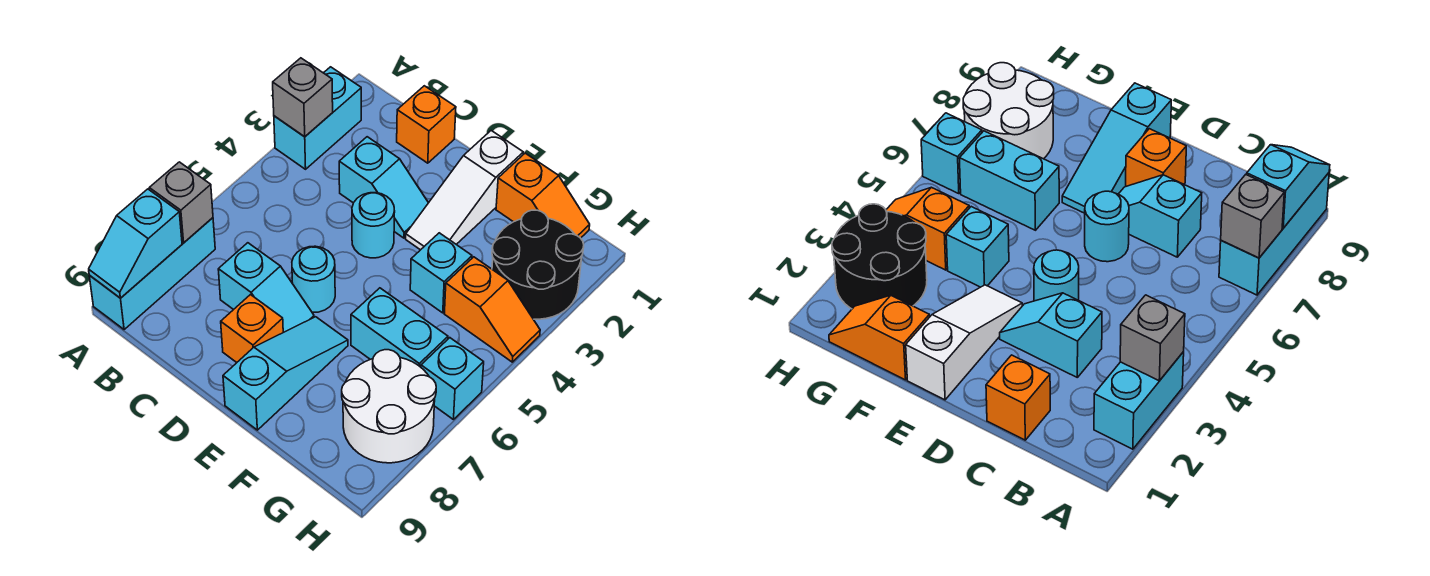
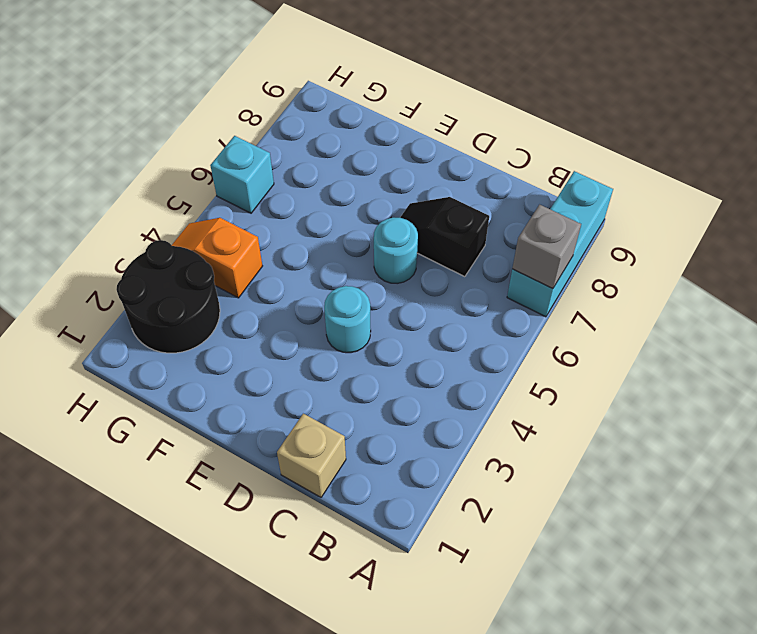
tan 1x1 brick [277,414,346,497] -> orange 1x1 brick [397,86,456,163]
black 1x2 slope [400,197,489,277] -> cyan 1x2 slope [218,243,314,332]
none -> cyan 1x2 brick [274,67,361,169]
none -> cyan 1x2 slope [339,137,428,238]
none -> orange 1x1 brick [221,295,283,362]

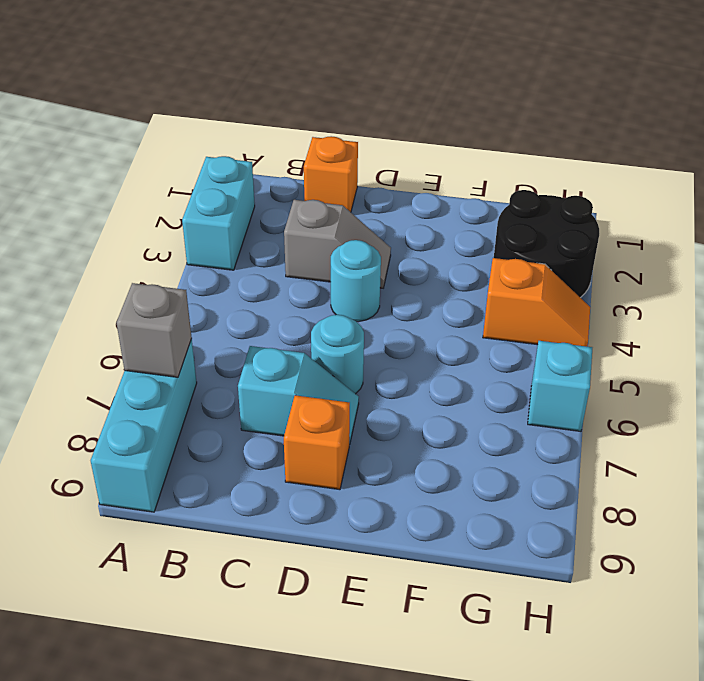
grey 1x2 slope [284,200,391,288] -> cyan 1x2 slope [339,137,428,238]
none -> white 1x3 slope [406,131,523,250]
none -> cyan 1x3 slope [223,317,348,430]
none -> orange 1x2 slope [496,153,590,238]

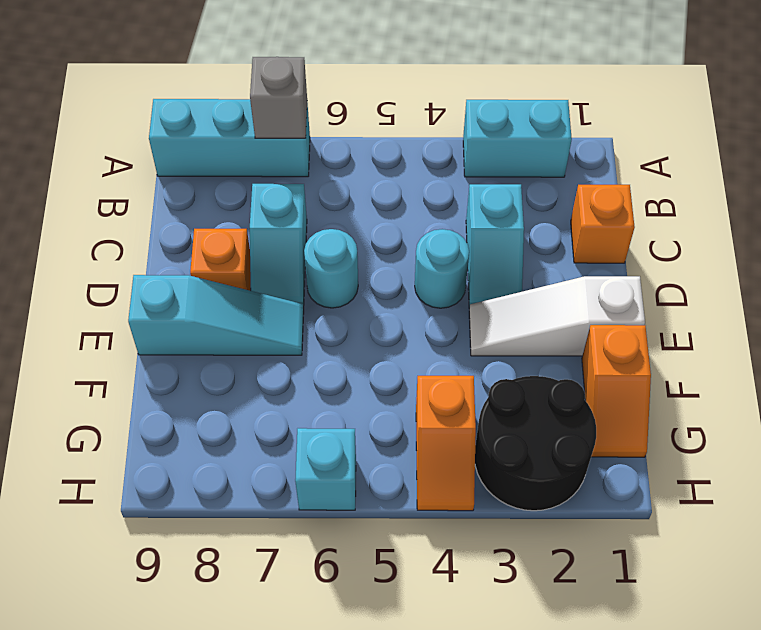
none -> cyan 1x1 brick [410,233,472,313]
none -> cyan 1x2 brick [351,288,448,367]
none -> white 2x2 round brick [342,350,436,463]

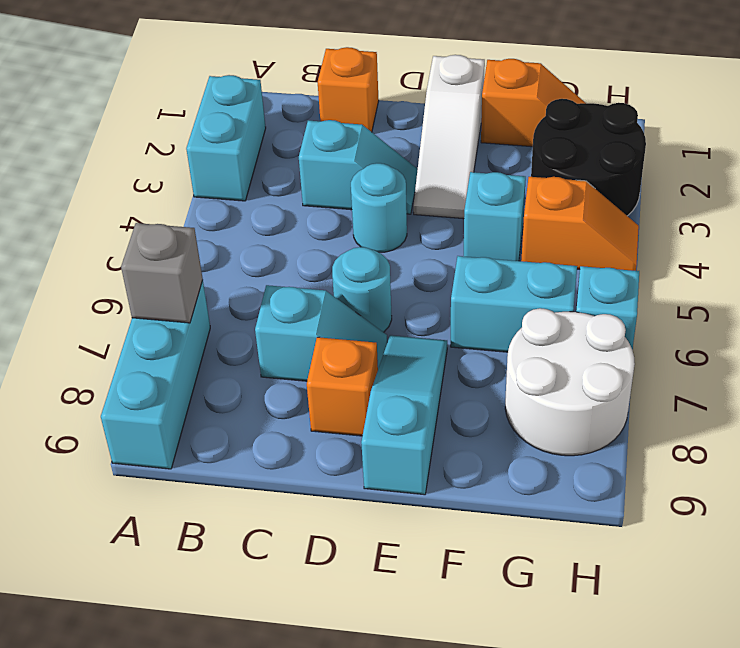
none -> grey 1x1 brick [273,58,333,137]
none -> cyan 1x2 slope [89,189,182,298]

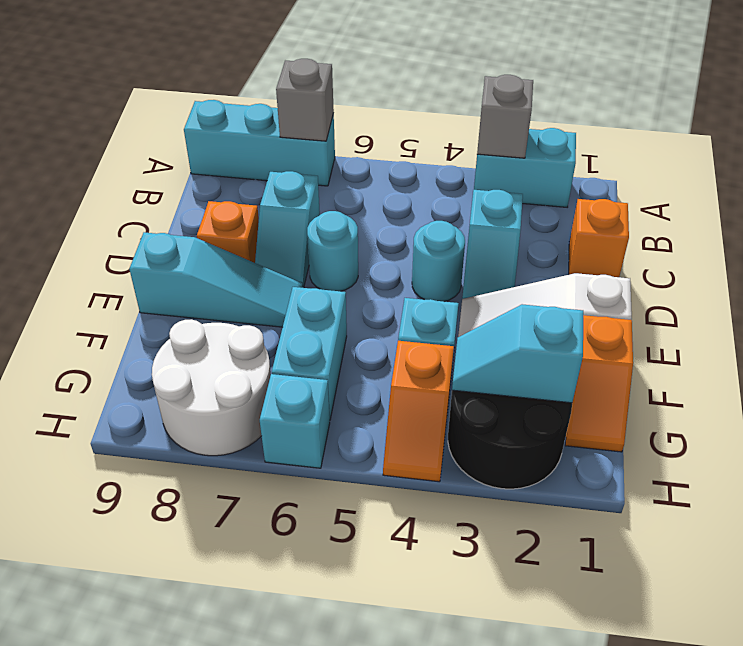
cyan 1x2 slope [452,304,583,403] -> cyan 1x2 slope moved to [89,189,182,298]

